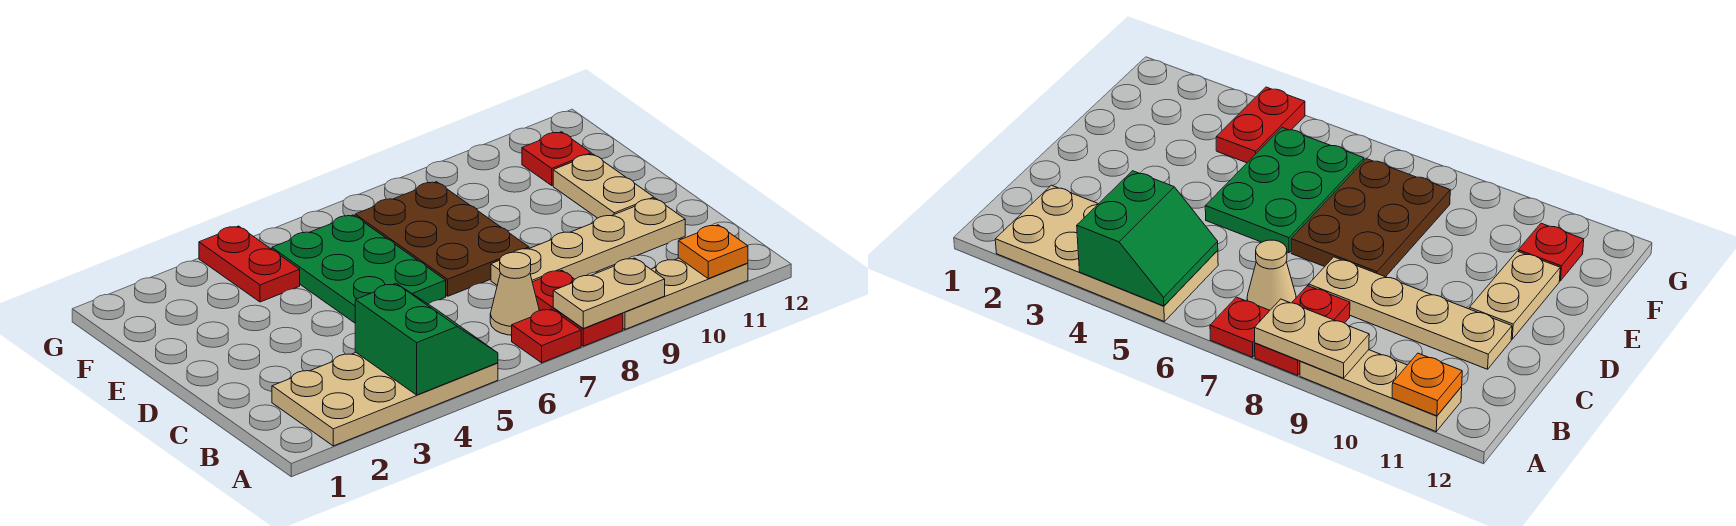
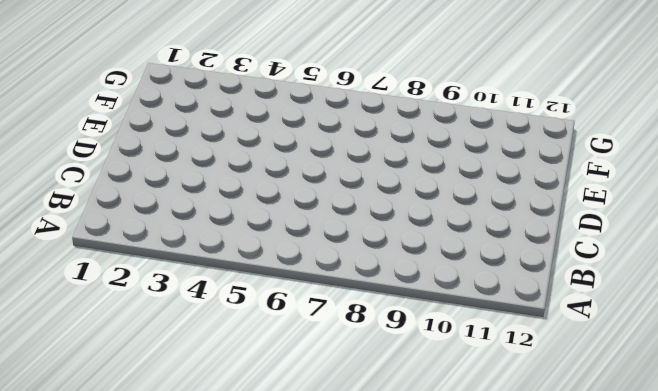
none -> tan 2x4 plate [272,353,498,446]
none -> red 1x1 plate [512,309,581,363]
none -> red 1x2 plate [532,270,623,346]

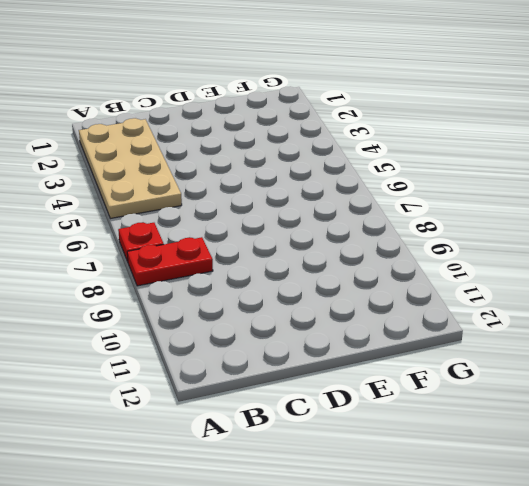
none -> tan 1x3 plate [623,258,748,329]
none -> tan 1x1 cone [490,252,539,335]
none -> tan 1x4 plate [491,198,685,285]

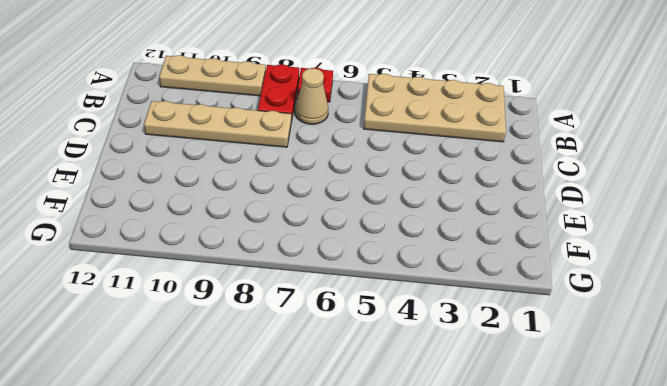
none -> green 2x3 plate [272,215,446,323]
none -> brown 2x3 plate [355,182,529,296]
none -> tan 1x2 plate [553,154,654,218]

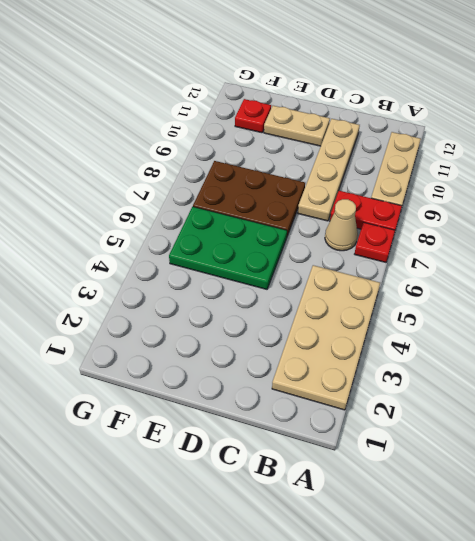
none -> red 1x2 plate [199,226,300,302]
none -> green 2x2 slope [355,284,498,395]
none -> tan 1x2 plate [553,258,665,328]

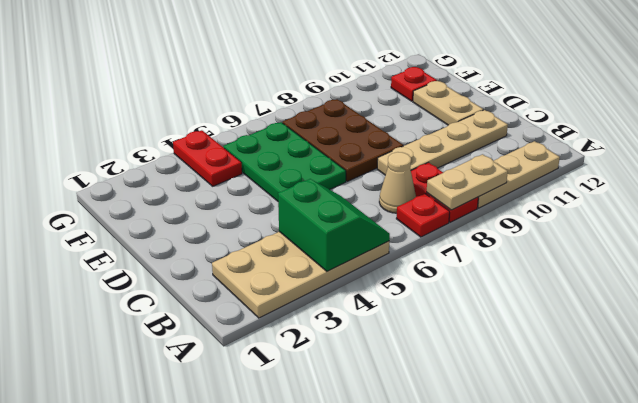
none -> orange 1x1 plate [678,225,748,279]

